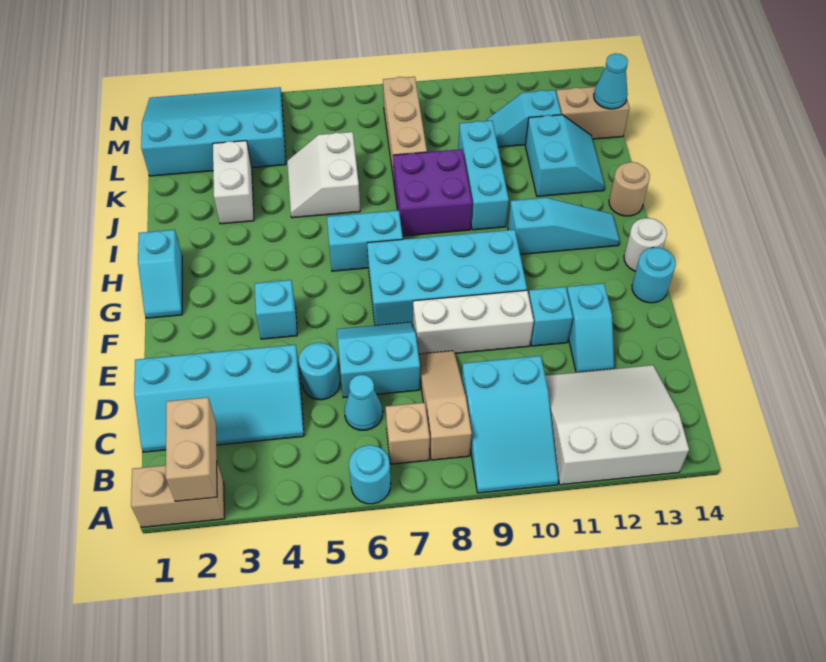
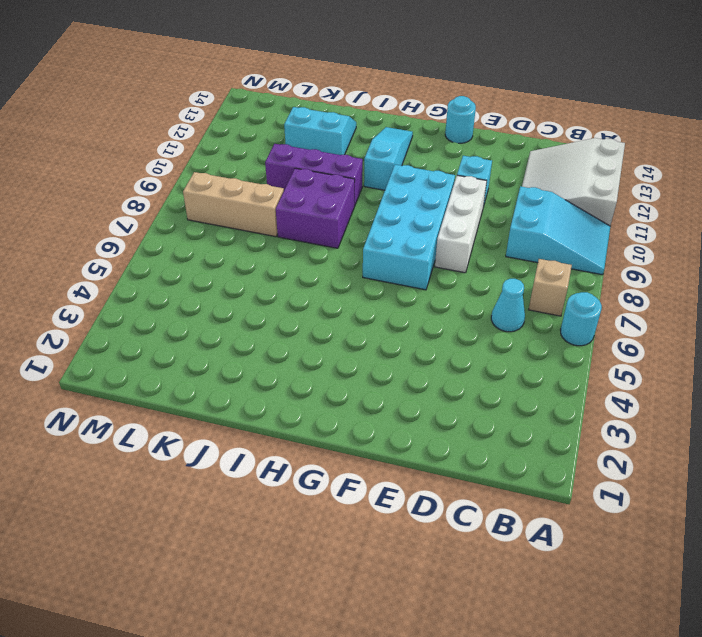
purple 1x3 brick [265,144,363,206] -> cyan 1x3 brick [458,121,509,230]
none -> tan 1x2 brick [131,463,225,527]
none -> tan 1x3 slope [418,351,472,460]
none -> cyan 2x4 slope [134,345,304,452]
none -> cyan 1x1 round brick [299,343,340,400]

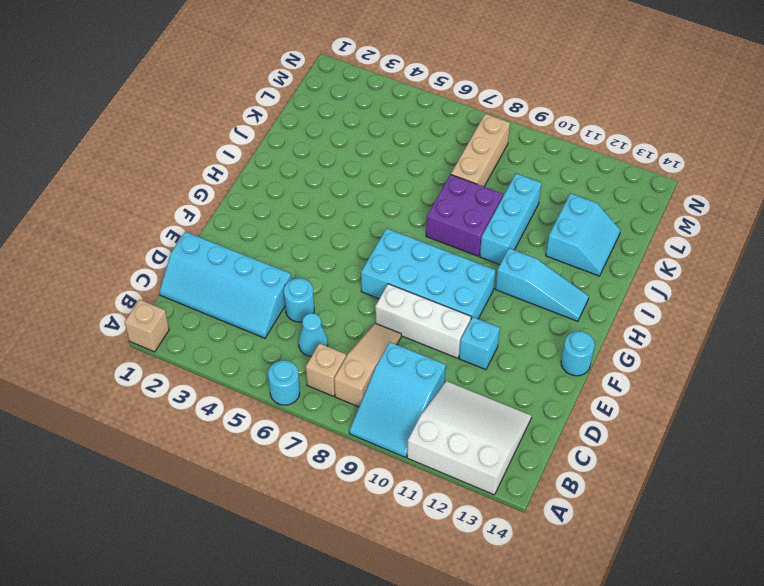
tan 1x1 brick [125,300,169,352] -> tan 1x2 brick [131,463,225,527]
none -> cyan 2x2 slope [337,322,420,398]
none -> cyan 1x2 slope [567,283,614,372]
none -> cyan 1x1 brick [255,280,297,339]
none -> cyan 1x2 slope [138,230,182,318]

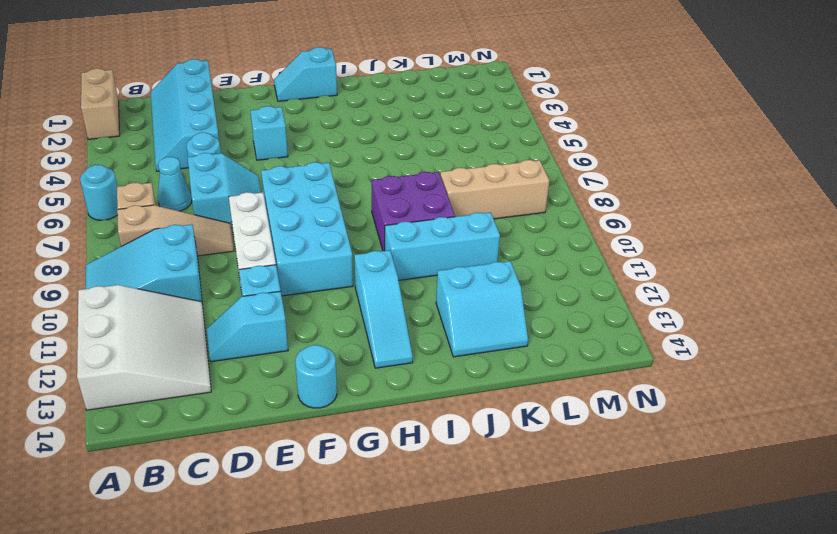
none -> white 1x1 round brick [624,218,667,271]
none -> cyan 1x2 brick [327,210,403,271]
none -> tan 1x1 round brick [609,162,650,216]
none -> white 1x2 brick [213,141,254,224]

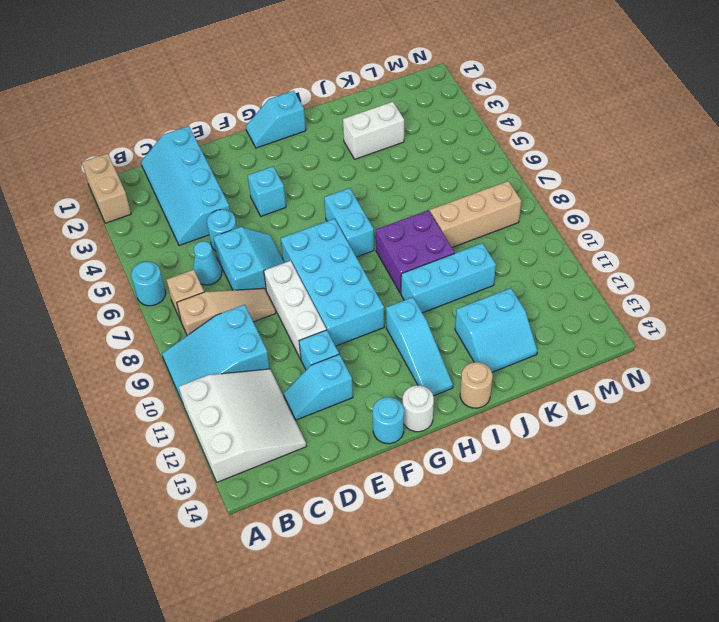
none -> white 2x2 slope [287,132,360,218]
none -> cyan 3x4 slope [141,87,286,176]
none -> cyan 1x2 slope [487,90,561,147]
none -> tan 1x2 brick [556,87,630,139]

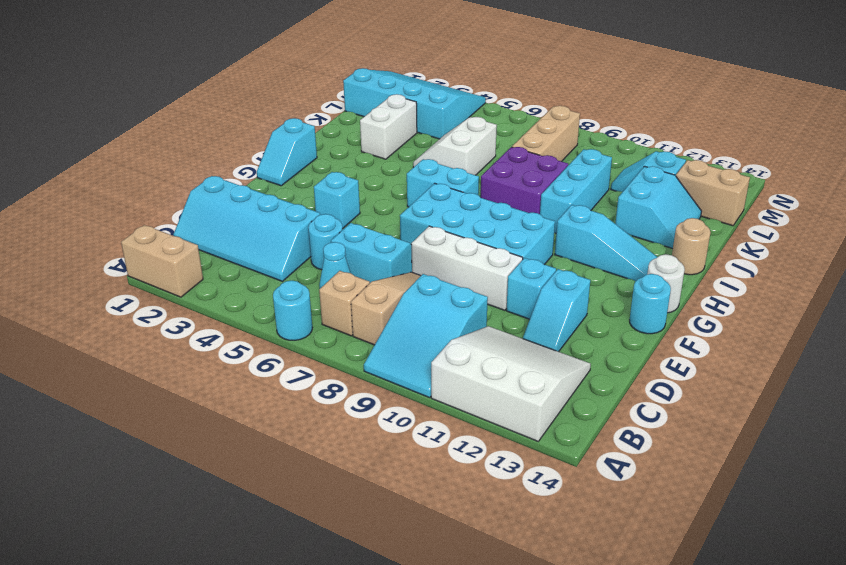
none -> tan 1x2 brick [166,397,217,501]
none -> cyan 1x1 cone [594,53,628,109]

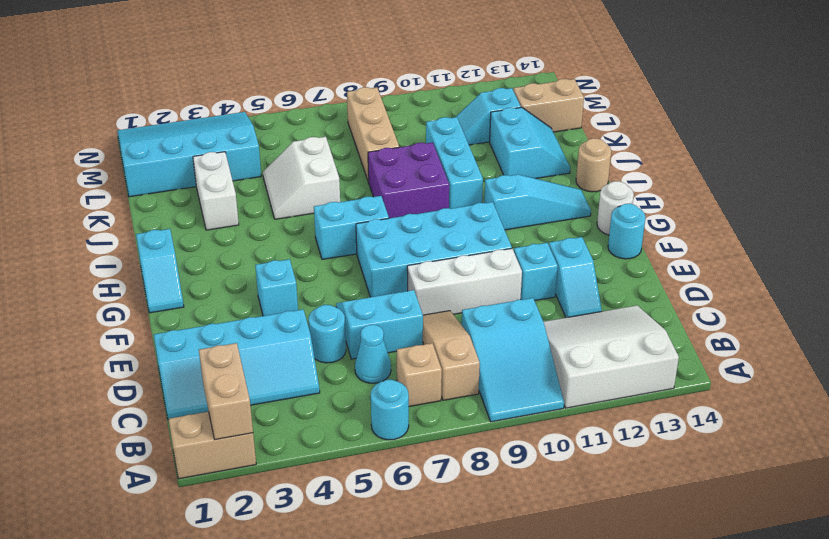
none -> cyan 1x1 cone [594,53,628,109]

